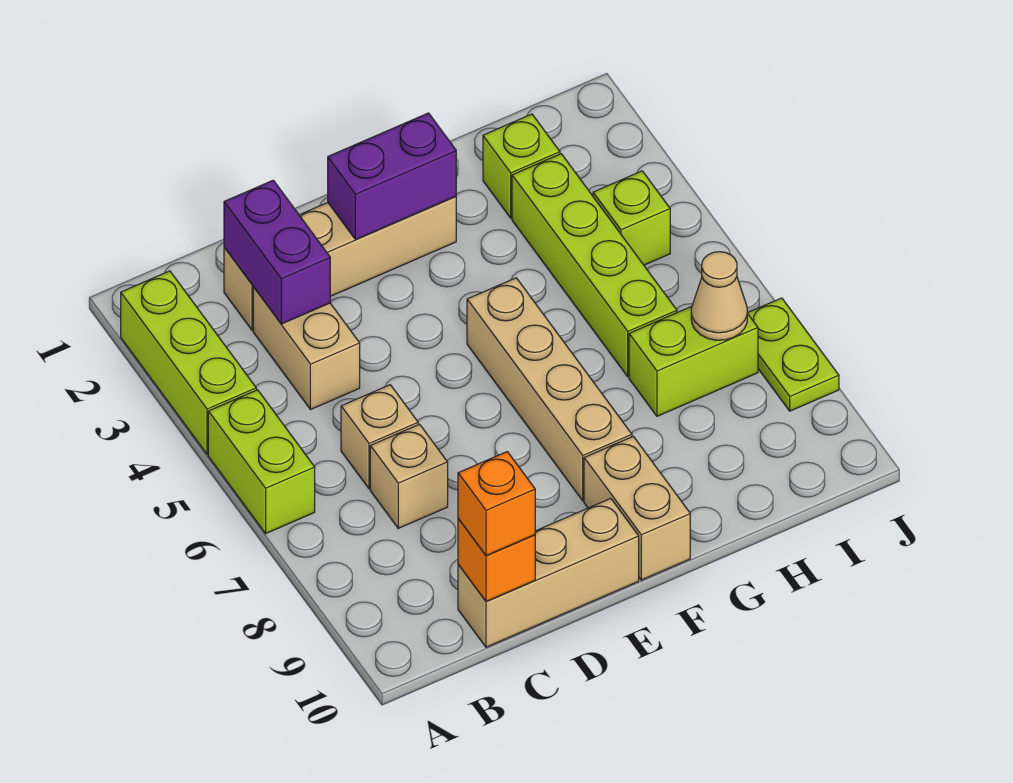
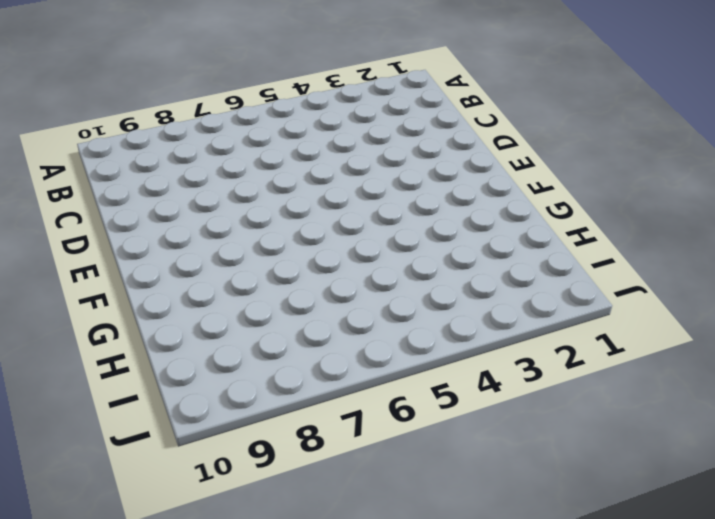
none -> lime 1x3 brick [121,271,256,454]
none -> lime 1x2 brick [208,390,315,533]
none -> tan 1x4 brick [224,196,456,330]

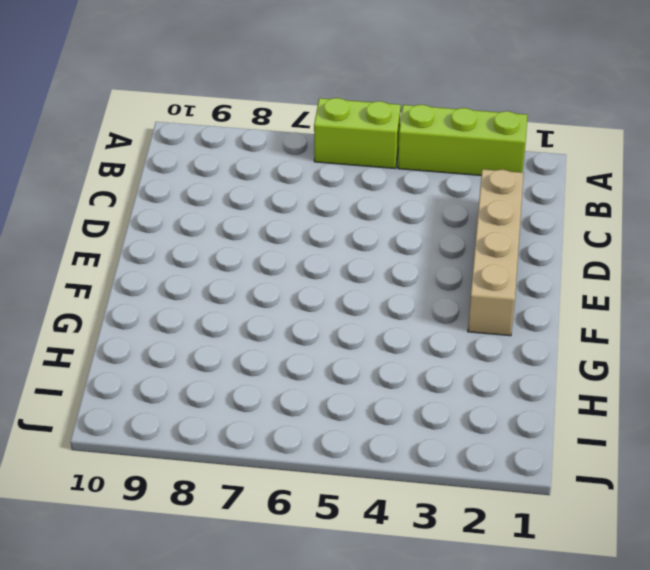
none -> tan 1x2 brick [253,287,360,410]
none -> tan 1x1 brick [341,385,418,489]
none -> tan 1x1 brick [370,424,448,528]

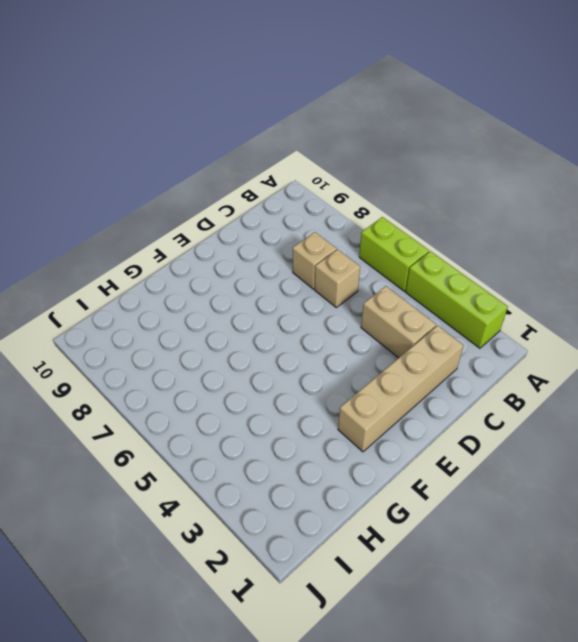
none -> tan 1x3 brick [458,498,639,647]
none -> tan 1x4 brick [467,278,632,501]
none -> tan 1x2 brick [584,437,690,580]

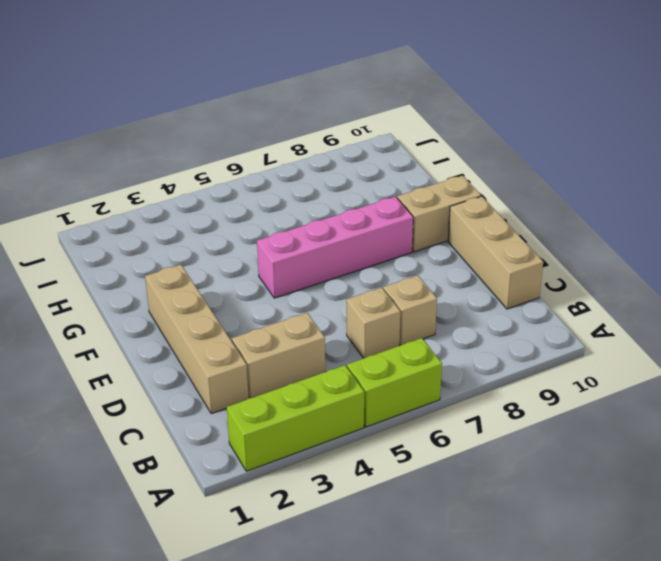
pink 1x4 brick [257,197,413,298] -> tan 1x4 brick [467,278,632,501]
none -> lime 1x1 brick [483,114,560,218]
none -> lime 1x4 brick [512,154,677,377]
none -> lime 1x2 brick [629,306,758,416]

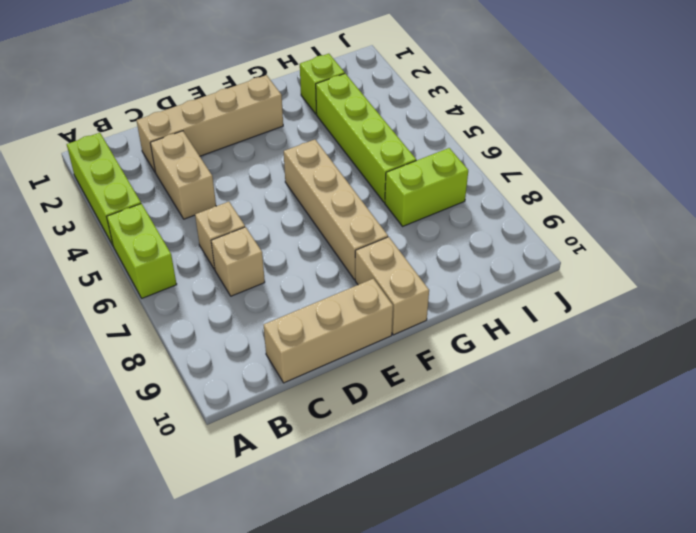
none -> lime 1x1 brick [593,171,670,265]
none -> lime 1x2 plate [748,298,839,411]
none -> purple 1x2 brick [224,180,330,324]

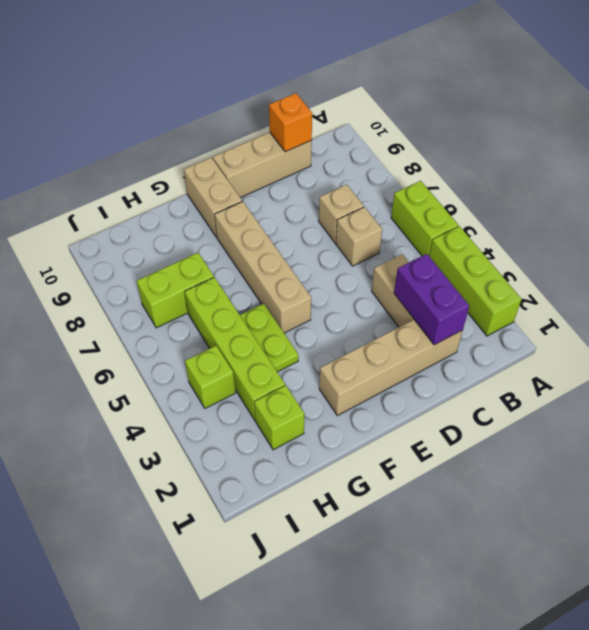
lime 1x2 plate [240,304,298,372] -> lime 1x2 plate moved to [748,298,839,411]
none -> purple 1x2 brick [328,113,456,240]
none -> tan 1x1 cone [691,252,747,340]
none -> orange 1x1 brick [458,452,535,556]

